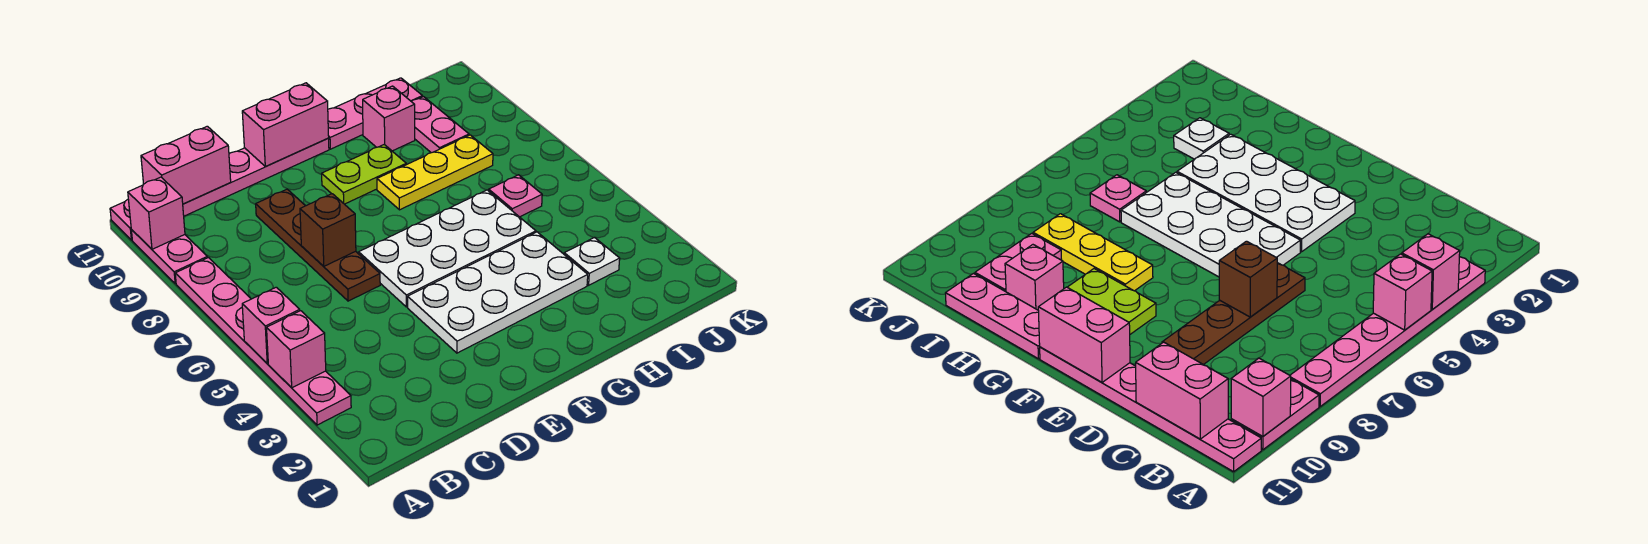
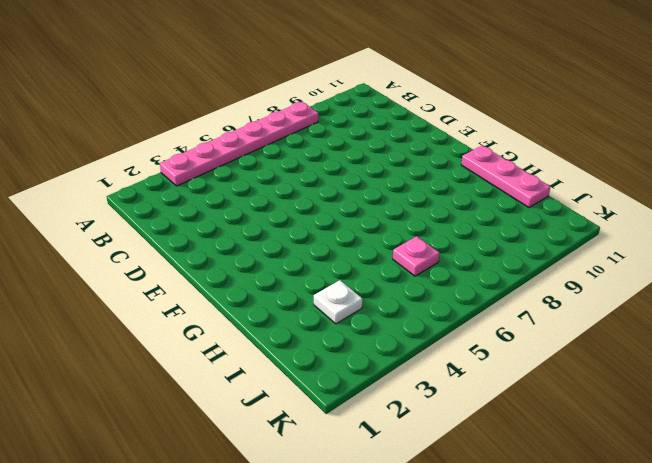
none -> pink 1x2 plate [131,230,207,284]
none -> pink 1x6 plate [110,138,329,240]
none -> brown 1x4 plate [256,189,380,301]

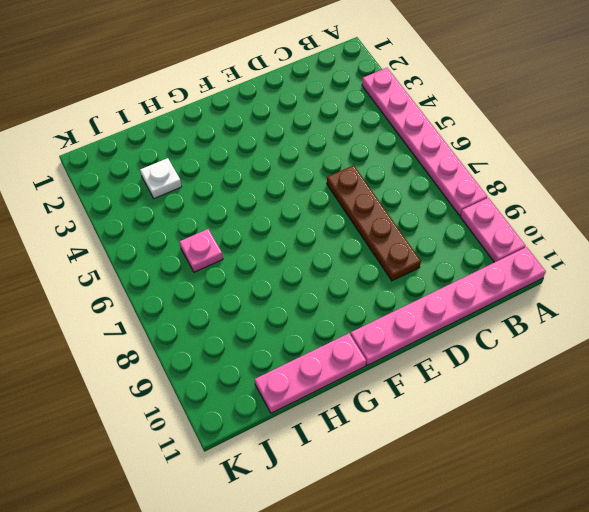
none -> white 2x4 plate [408,232,588,353]
none -> white 2x4 plate [359,190,536,307]
none -> lime 1x2 plate [322,145,406,204]

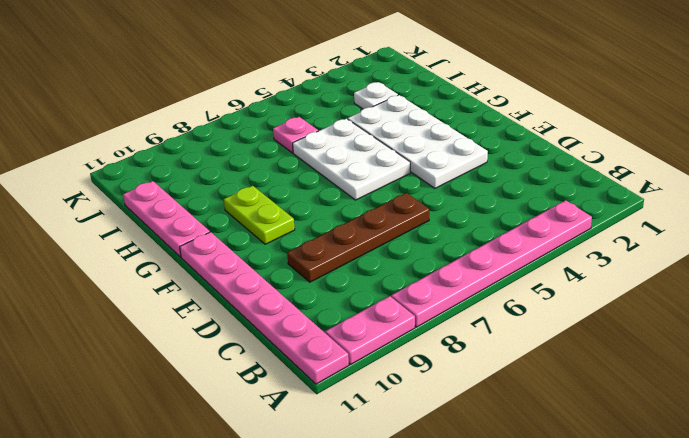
white 2x3 plate [293,119,410,200] -> white 2x4 plate [359,190,536,307]
none -> yellow 1x3 plate [377,135,493,210]
none -> pink 1x1 brick [363,86,415,151]
none -> pink 1x2 plate [411,97,469,153]

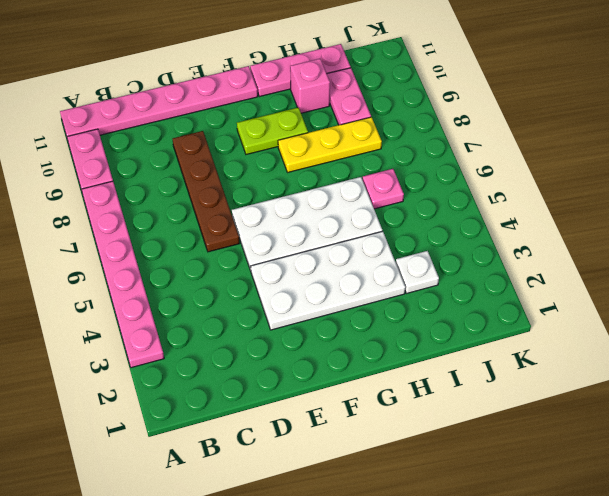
none -> pink 1x1 brick [267,311,326,388]
none -> pink 1x1 brick [242,287,300,363]
none -> pink 1x1 brick [128,177,185,249]

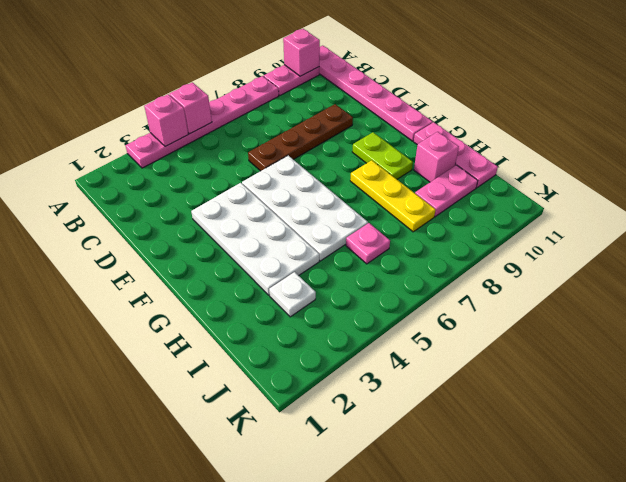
none -> pink 1x2 brick [141,126,231,204]
none -> brown 1x1 brick [300,194,356,266]
none -> pink 1x2 brick [242,83,329,166]

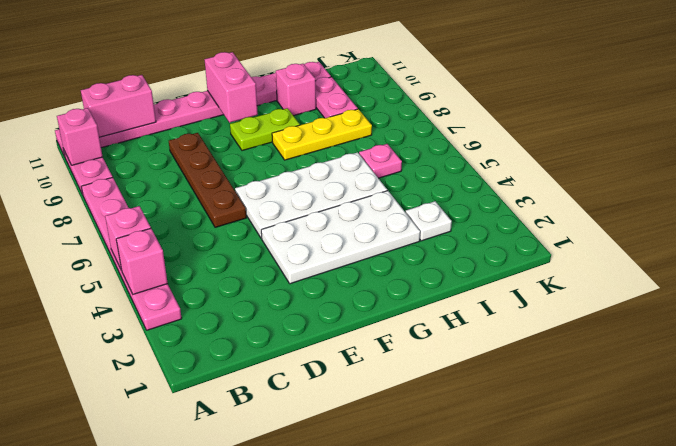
pink 1x2 brick [205,52,258,123] -> pink 1x2 brick turned to [242,83,329,166]
none -> brown 1x1 brick [300,194,356,266]

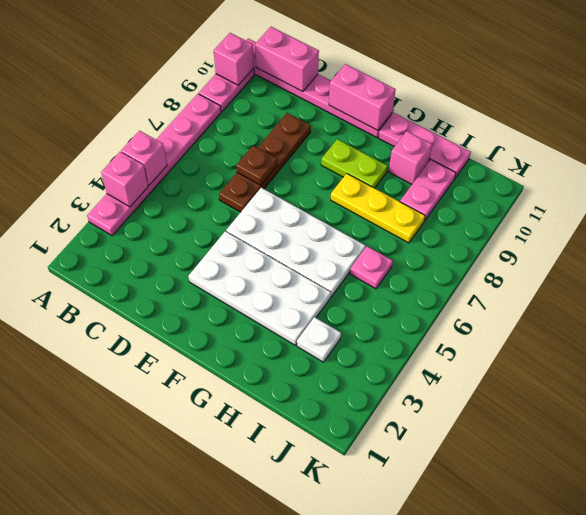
brown 1x1 plate [236,146,277,185] -> brown 1x1 brick [300,194,356,266]

